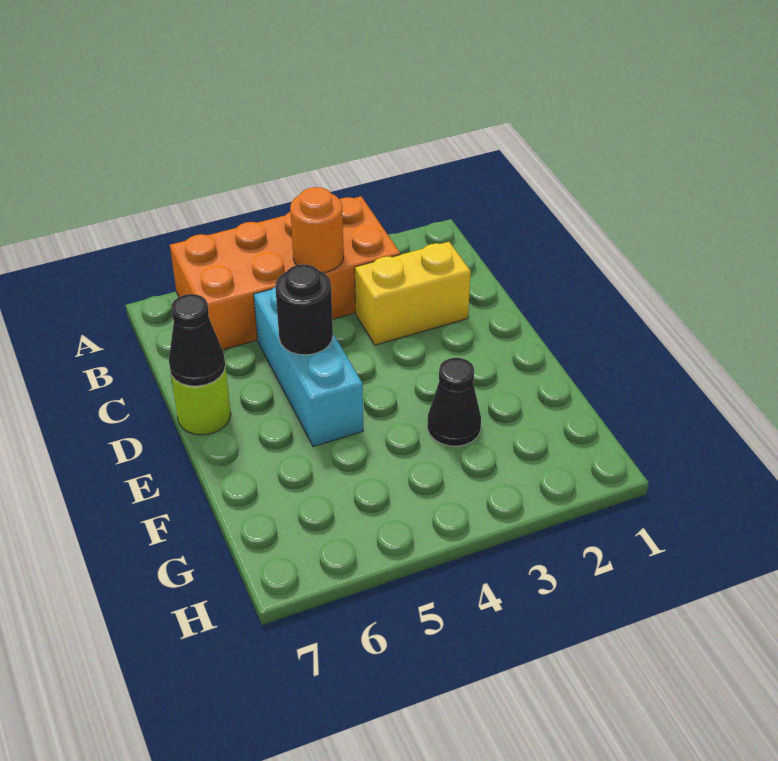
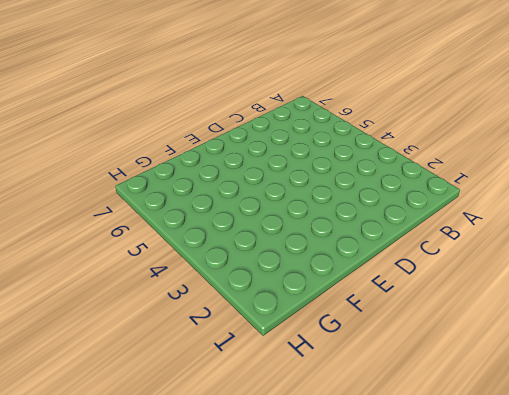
none -> orange 2x4 brick [170,196,400,350]
none -> yellow 1x2 brick [355,242,471,345]

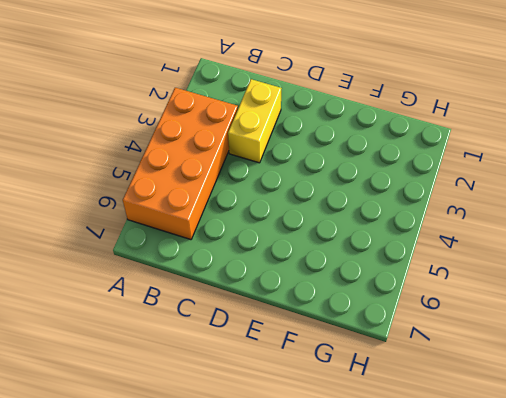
none -> cyan 1x3 brick [254,287,363,447]
none -> lime 1x1 round brick [171,367,231,435]

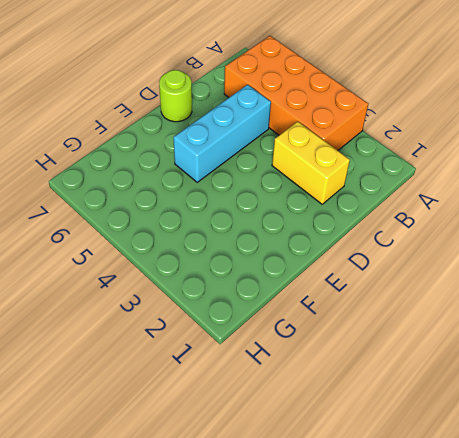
none -> black 1x1 cone [427,358,481,446]
none -> orange 1x1 round brick [290,187,344,273]

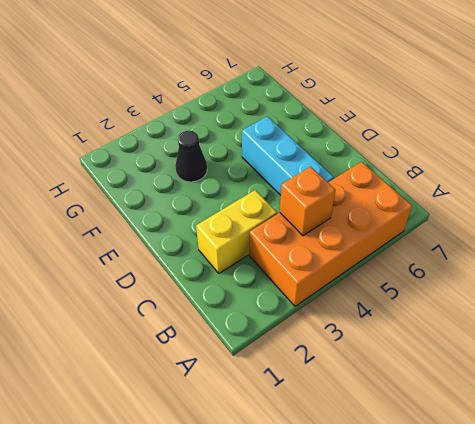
orange 1x1 brick [280,167,336,236] -> orange 1x1 round brick [290,187,344,273]
none -> lime 1x1 round brick [171,367,231,435]
none -> black 1x1 round brick [275,264,333,355]

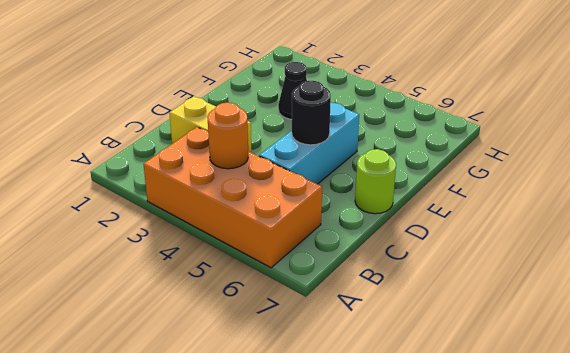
none -> black 1x1 cone [169,294,225,386]

